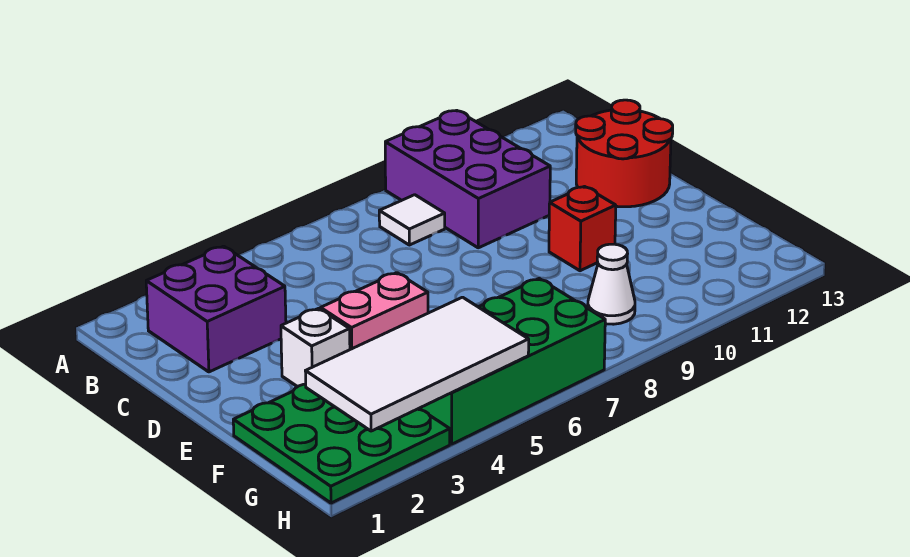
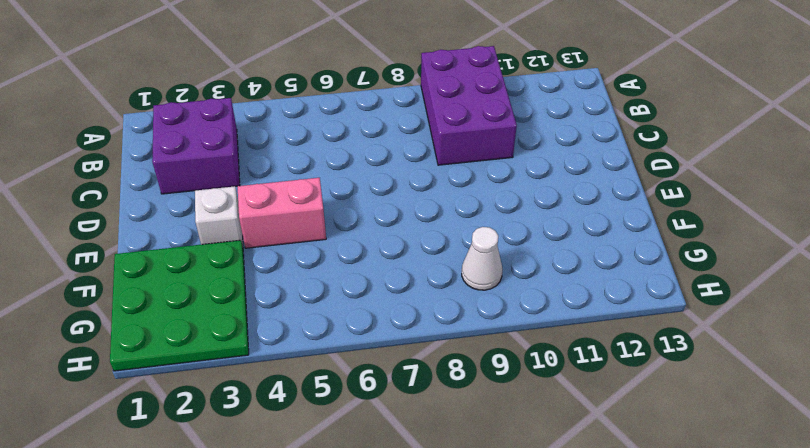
none -> white 1x1 tile [379,195,445,245]
none -> red 2x2 round brick [576,100,673,207]

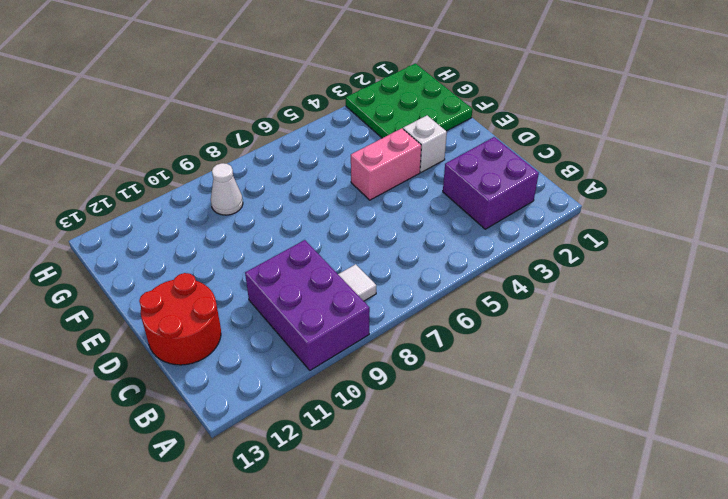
none -> red 1x1 brick [549,187,616,271]
none -> green 2x4 brick [419,279,605,444]

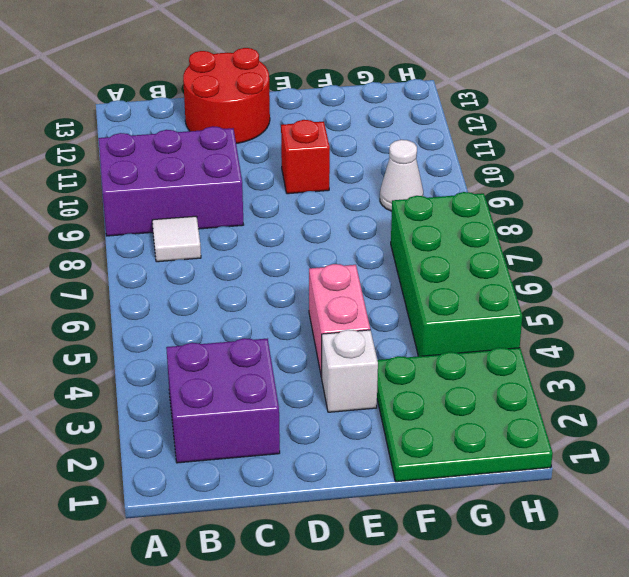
none -> white 2x4 tile [306,297,529,431]

